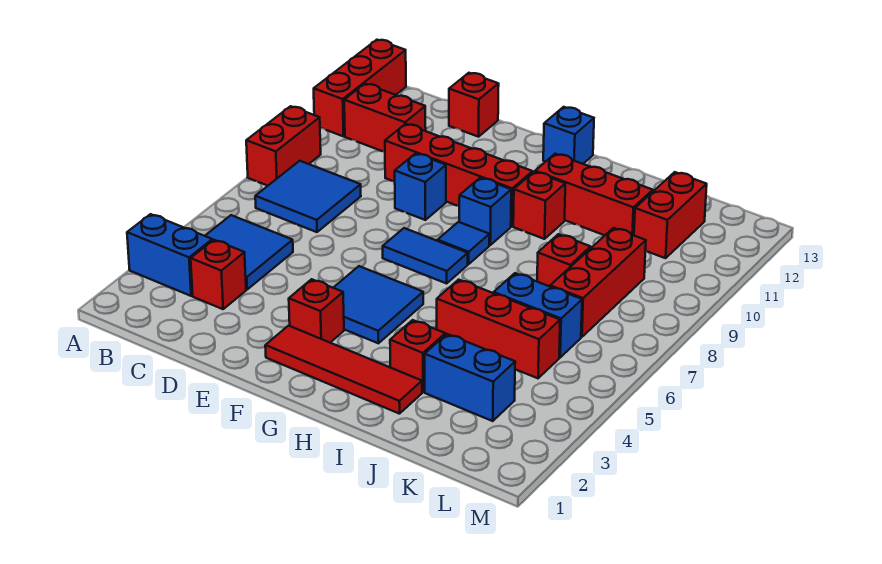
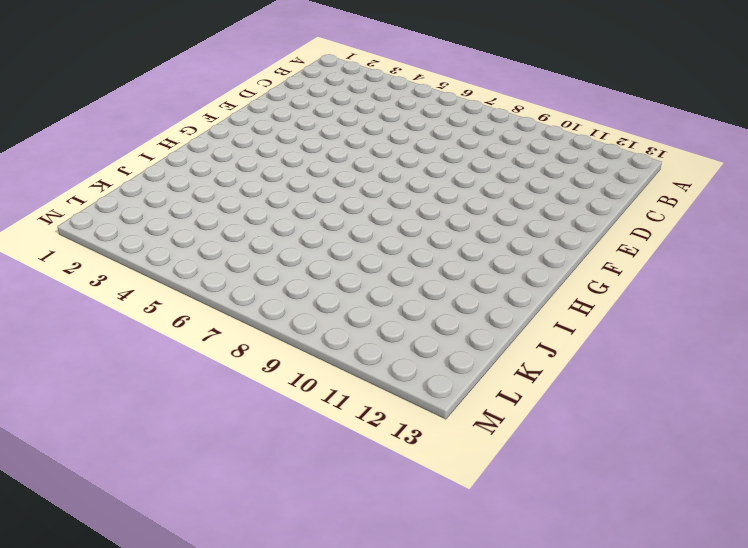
none -> blue 1x2 brick [127,214,212,296]
none -> red 1x2 brick [246,106,321,186]
none -> red 1x3 brick [314,40,406,136]

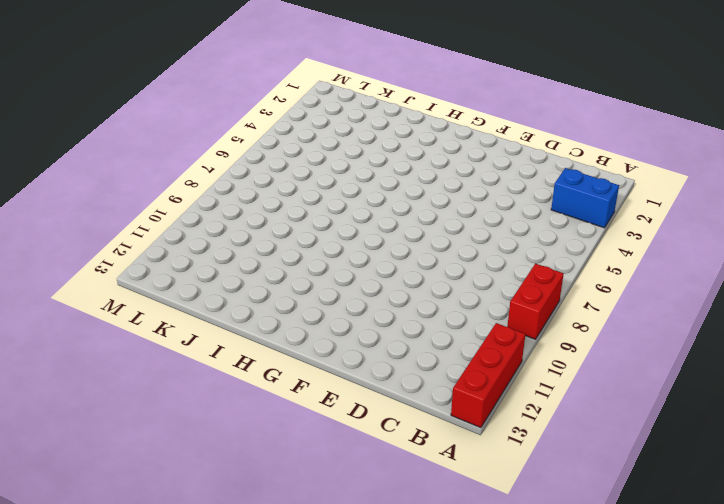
none -> blue 2x2 tile [205,215,293,289]
none -> blue 2x2 tile [255,161,361,232]
none -> red 1x2 brick [344,84,426,152]

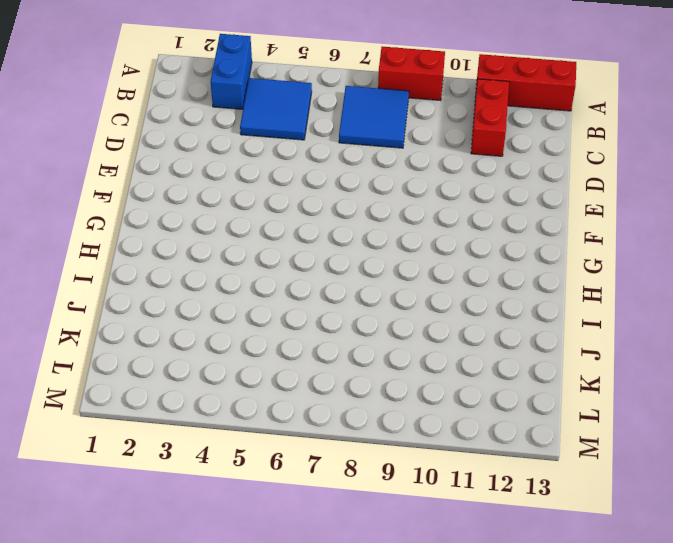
none -> red 1x1 brick [191,240,246,309]
none -> red 1x4 brick [385,124,533,226]
none -> red 1x1 brick [449,73,499,137]

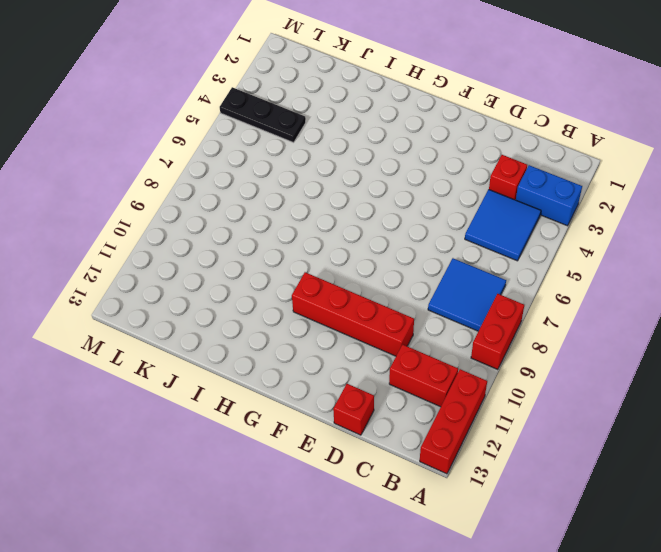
black 1x3 plate [220,87,306,143] -> none
none -> blue 1x1 brick [395,153,446,220]
none -> red 1x4 tile [265,326,422,414]
none -> red 1x1 brick [289,279,344,343]

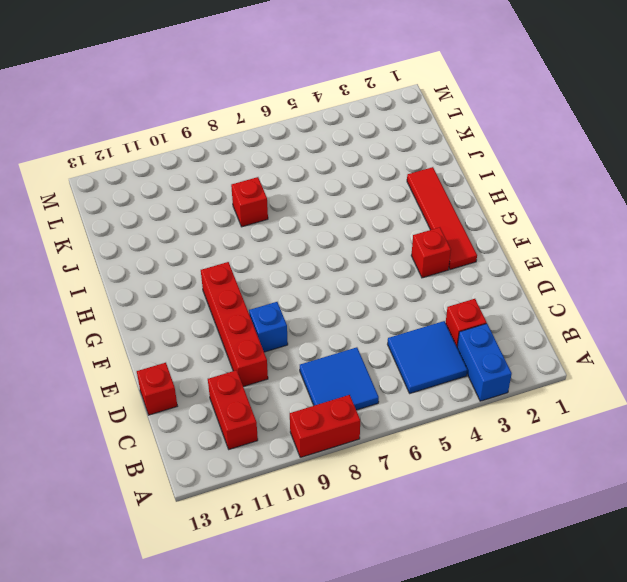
none -> red 1x3 brick [314,40,406,136]
none -> blue 2x2 tile [333,266,423,343]
none -> blue 1x2 tile [383,228,468,283]

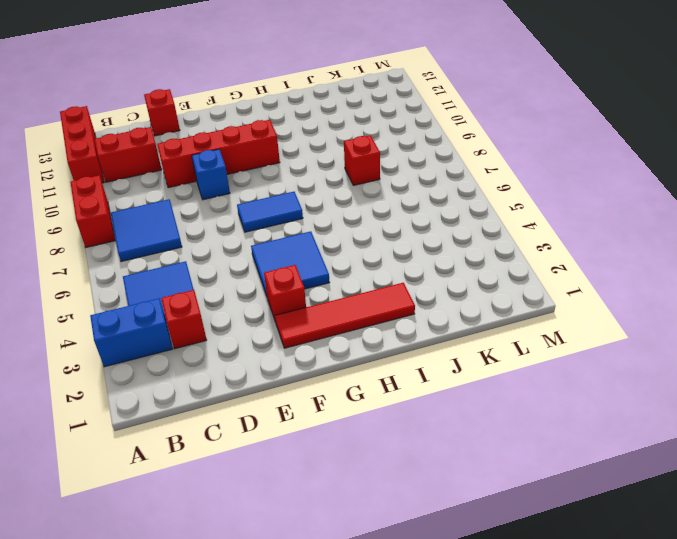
none -> blue 1x1 tile [438,222,490,264]
none -> blue 1x1 brick [459,178,511,245]
none -> blue 1x1 brick [543,107,594,164]

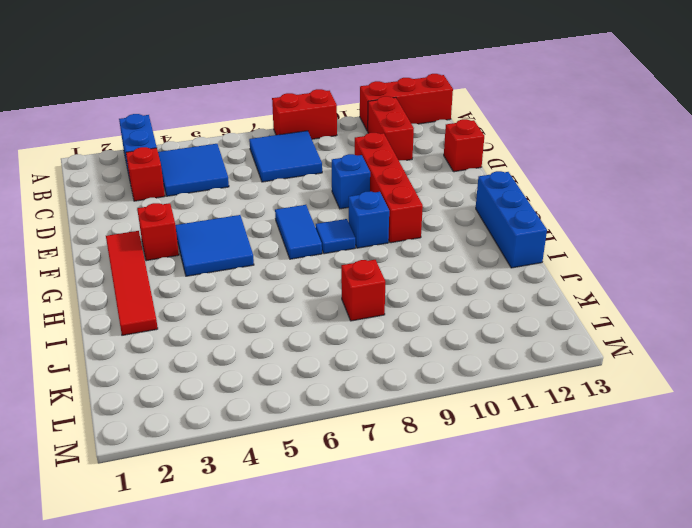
blue 1x3 brick [476,171,547,268] -> blue 1x1 brick [543,107,594,164]
none -> red 1x1 brick [513,172,565,239]
none -> red 1x3 brick [535,154,653,235]
none -> red 1x1 brick [390,320,445,392]

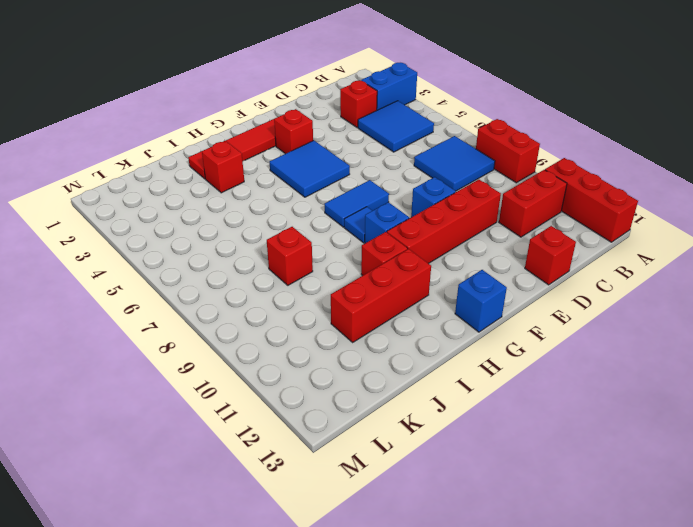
none -> red 1x3 brick [437,280,560,378]
none -> blue 1x2 brick [425,334,515,421]
none -> blue 1x2 brick [494,273,582,357]

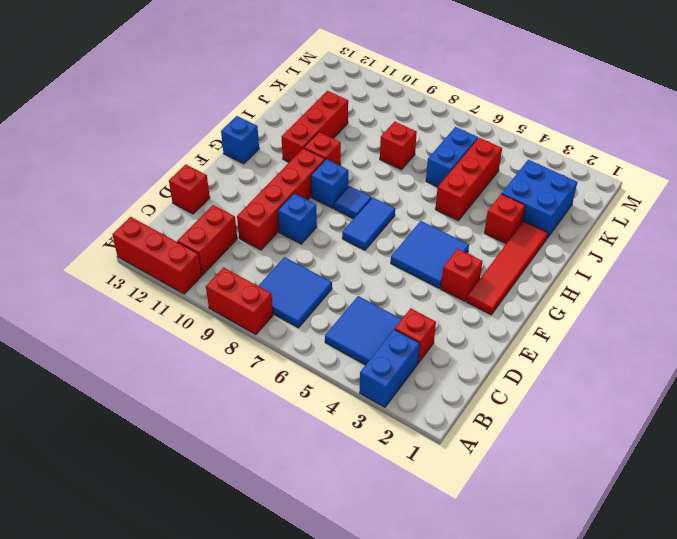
blue 2x2 brick [502,160,577,238] -> blue 1x2 brick [425,334,515,421]
none -> red 1x3 brick [550,228,646,337]
none -> red 1x2 brick [634,172,707,258]

